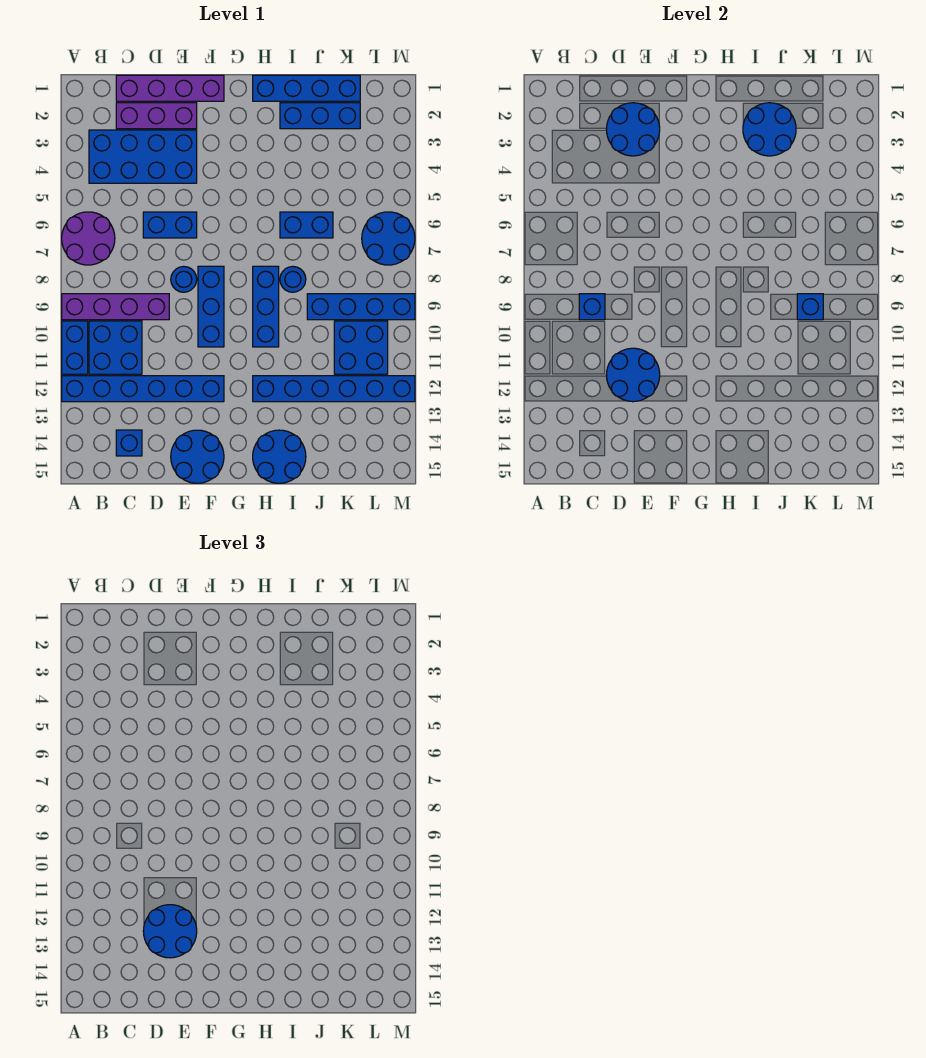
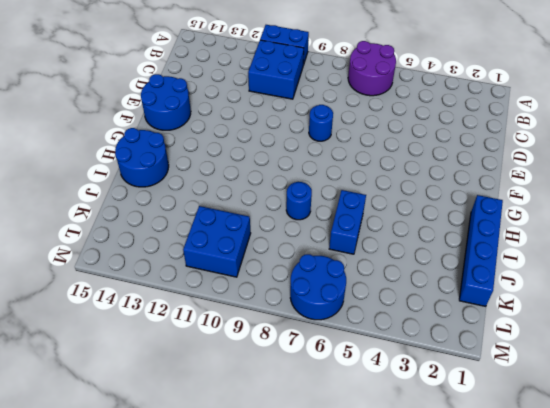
none -> purple 1x4 brick [62,294,169,320]
none -> blue 1x6 brick [62,376,224,402]
none -> blue 2x4 brick [89,130,197,183]

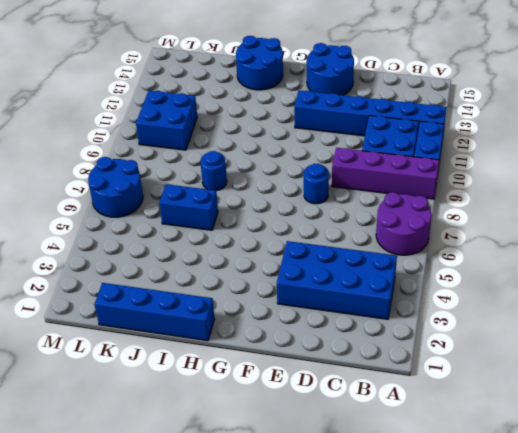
none -> purple 1x4 brick [116,75,224,101]
none -> purple 1x3 brick [116,103,197,129]
none -> blue 1x1 brick [116,430,142,456]

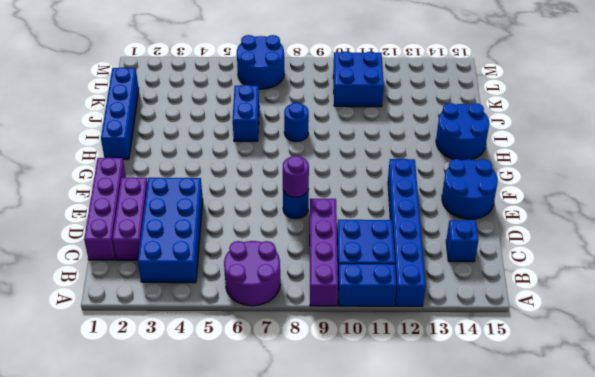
purple 1x1 round brick [283,156,309,197] -> none
none -> blue 1x2 brick [143,212,197,238]
none -> blue 1x3 brick [198,266,224,347]
none -> blue 1x3 brick [253,266,279,347]

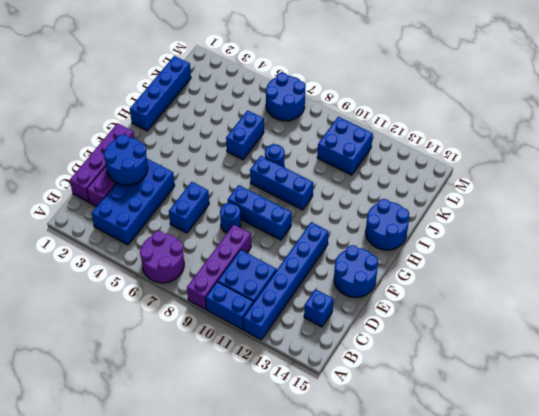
none -> blue 1x6 brick [253,376,415,402]
none -> blue 1x3 brick [280,103,360,129]
none -> blue 1x4 brick [307,294,415,320]

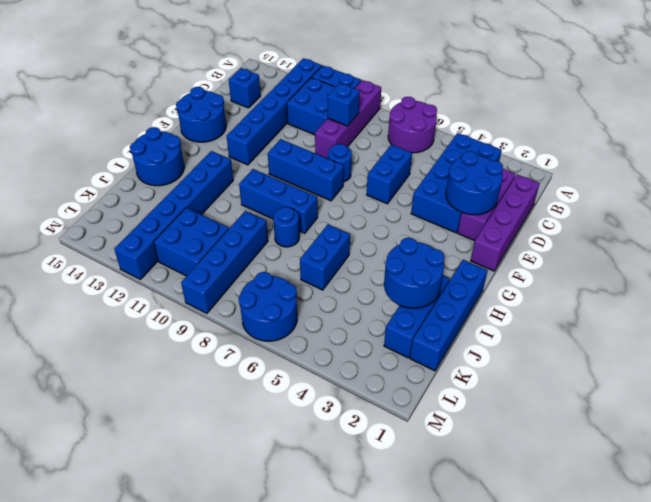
none -> blue 2x2 round brick [606,348,660,402]
none -> blue 1x1 brick [797,294,823,320]
none -> blue 2x2 round brick [143,905,197,958]

